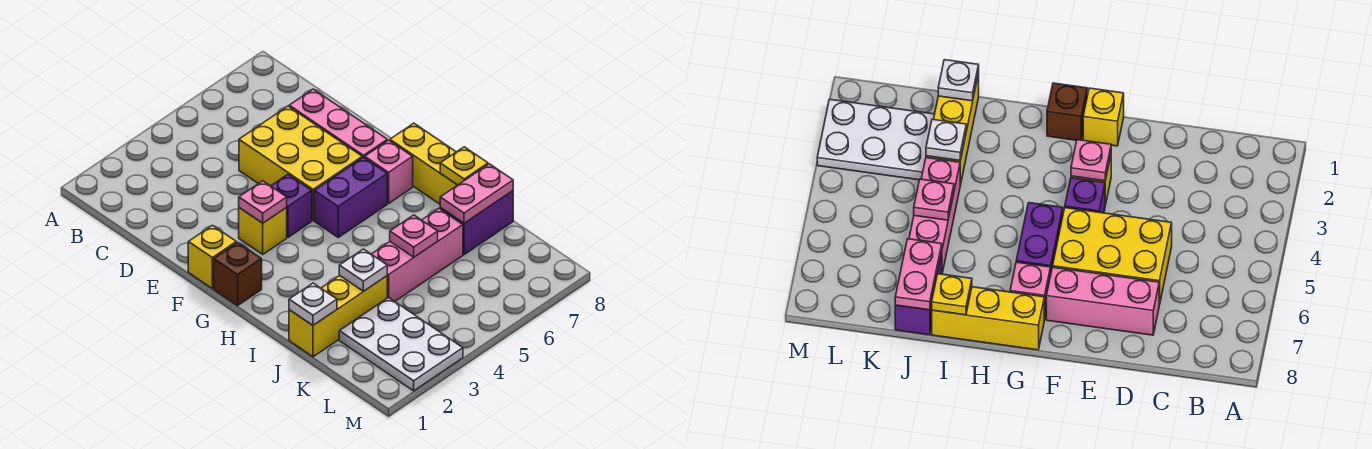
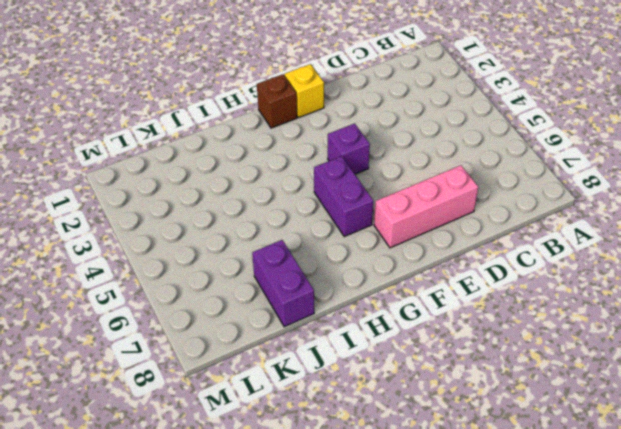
none -> yellow 2x3 brick [239,106,362,220]
none -> yellow 1x1 brick [239,208,287,254]
none -> pink 1x1 brick [365,140,413,203]

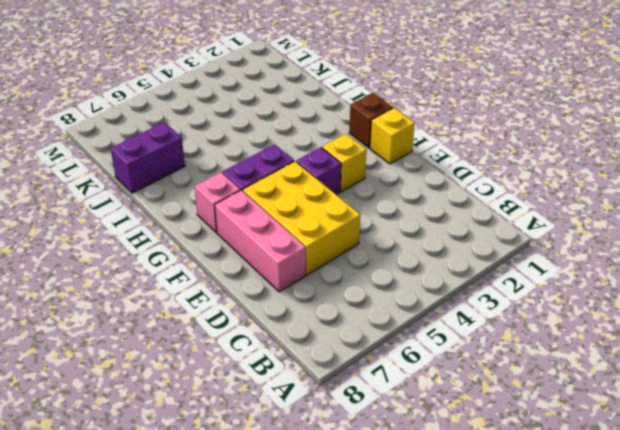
none -> yellow 1x3 brick [390,123,457,204]
none -> yellow 1x3 brick [289,276,387,357]
none -> pink 1x3 brick [372,209,463,301]

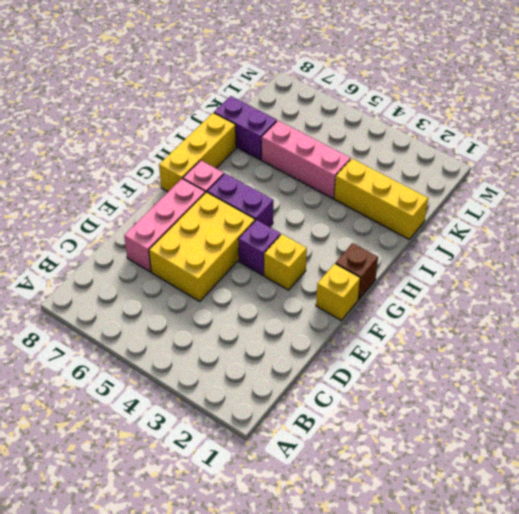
none -> white 2x3 plate [339,297,463,391]
none -> pink 1x1 plate [239,181,287,223]
none -> yellow 1x1 plate [440,147,488,185]

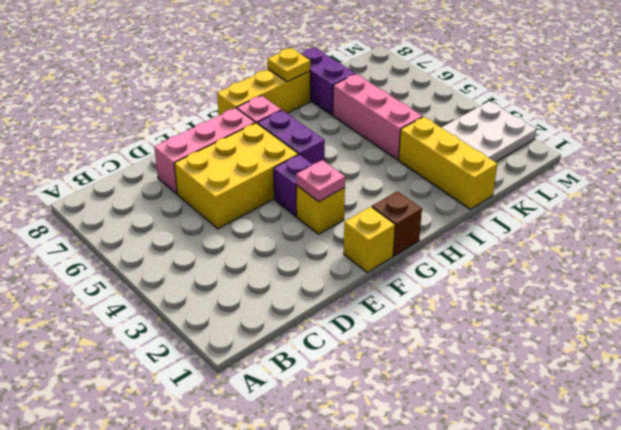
none -> white 1x1 plate [289,283,337,325]
none -> white 1x1 plate [339,249,387,291]
none -> pink 1x1 plate [390,215,438,257]

